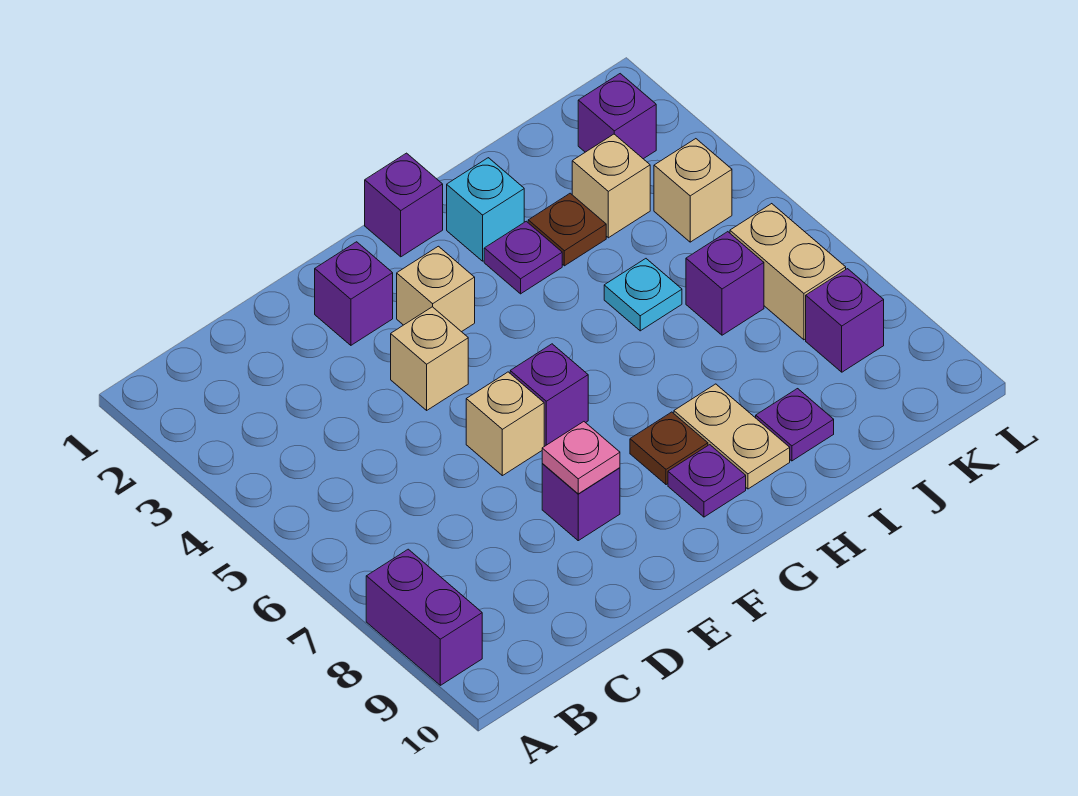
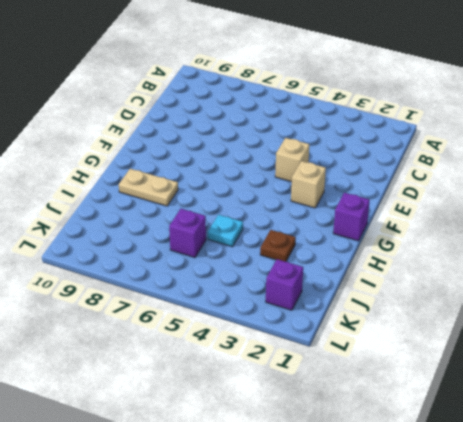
none -> purple 1x2 brick [366,549,482,685]
none -> purple 1x1 brick [315,242,393,345]
none -> tan 1x1 brick [466,372,544,476]

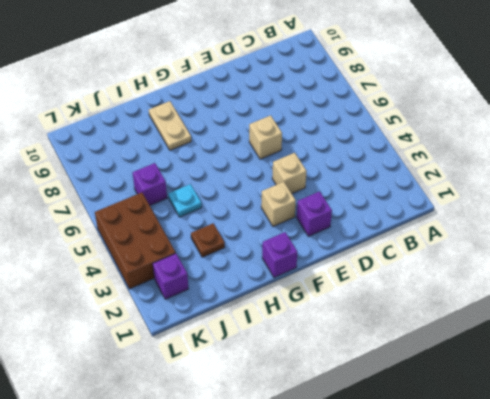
brown 2x3 brick [95,192,176,289] -> tan 1x1 brick [654,139,732,242]
none -> purple 1x2 brick [366,549,482,685]
none -> purple 1x1 brick [542,463,620,541]
none -> purple 1x1 brick [510,344,588,446]

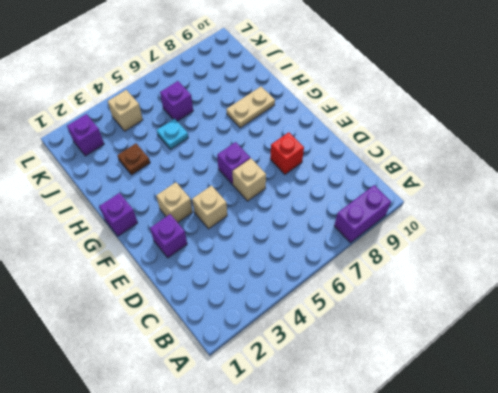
red 1x1 brick [270,132,304,174] -> purple 1x1 brick [542,463,620,541]
none -> brown 1x1 plate [630,412,708,485]
none -> purple 1x1 plate [668,445,746,517]
none -> cyan 1x1 brick [447,158,524,261]

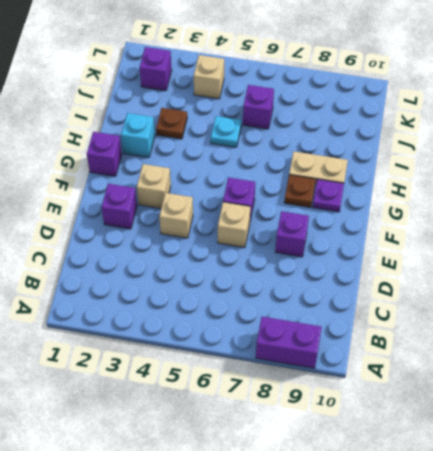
none -> purple 1x1 plate [484,221,562,294]
none -> purple 1x1 plate [756,389,834,461]
none -> tan 1x1 brick [572,134,650,238]

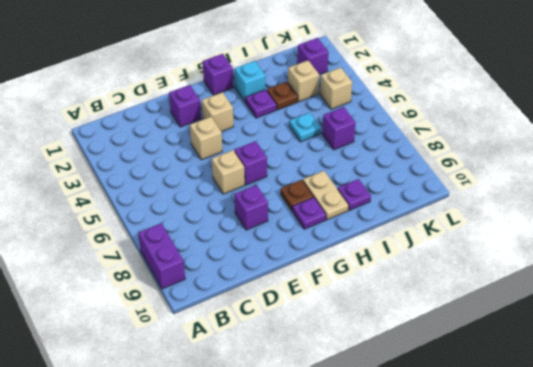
none -> tan 1x2 brick [730,204,846,340]
none -> purple 1x1 brick [806,269,884,372]
none -> pink 1x1 plate [542,422,620,494]

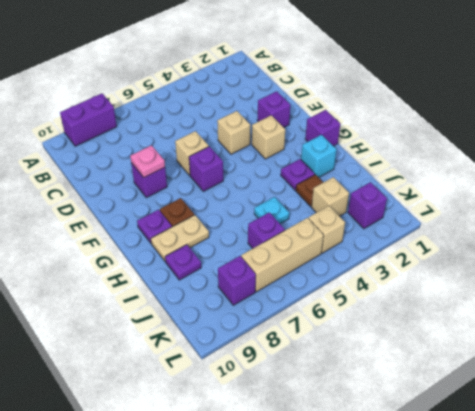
tan 1x3 brick [241,218,324,292] -> tan 1x2 brick [730,204,846,340]

